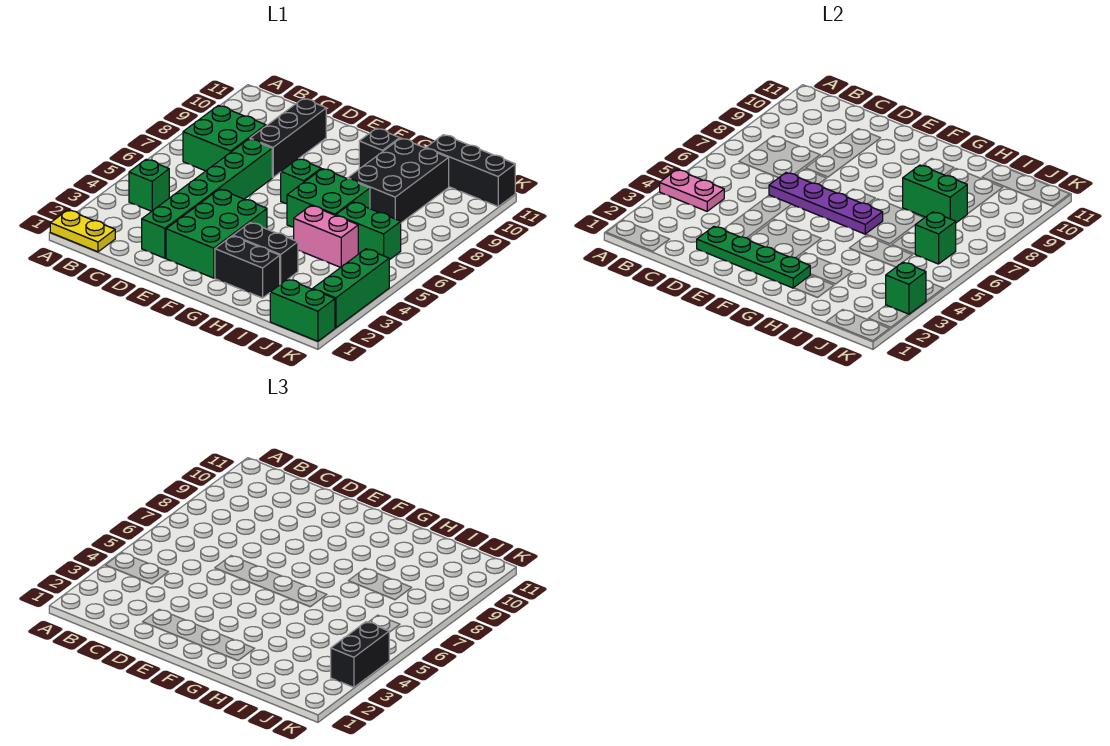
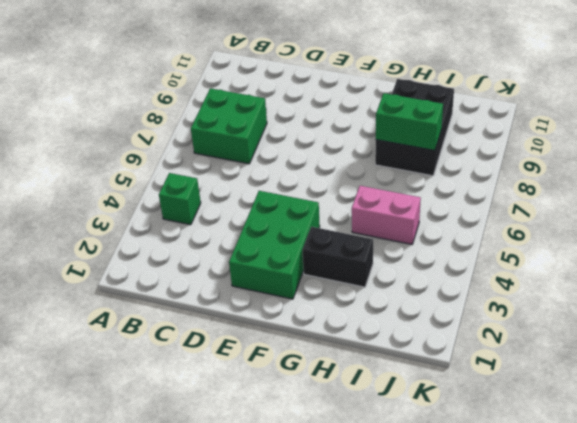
none -> yellow 1x2 plate [50,210,115,252]
none -> green 1x6 brick [142,139,272,258]
none -> black 1x3 brick [250,98,326,177]

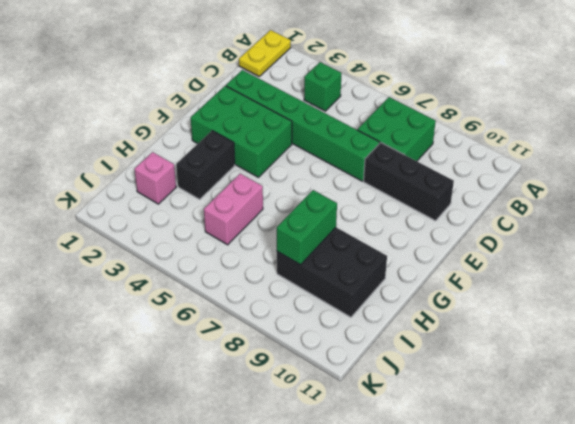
pink 1x1 brick [134,152,176,204] -> none
none -> green 1x1 brick [281,159,321,204]
none -> black 1x2 brick [215,236,280,298]
none -> green 2x2 brick [287,169,370,227]

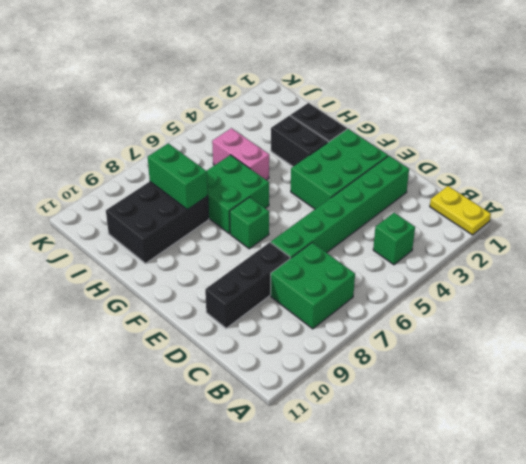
none -> black 1x1 brick [359,128,400,169]
none -> green 1x2 brick [336,202,401,260]
none -> black 1x3 brick [426,135,515,207]

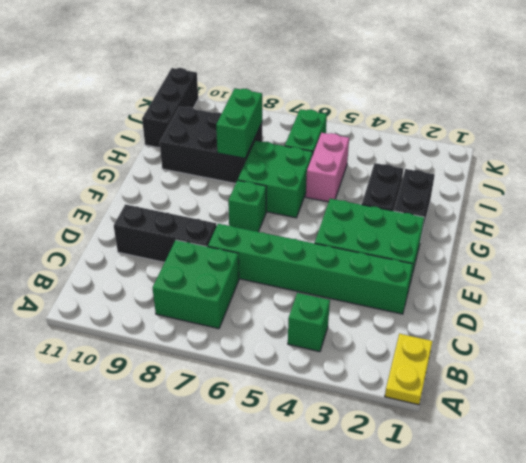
none -> black 1x1 brick [359,128,400,169]
none -> green 1x2 brick [270,279,335,341]
none -> green 1x3 brick [313,249,389,328]

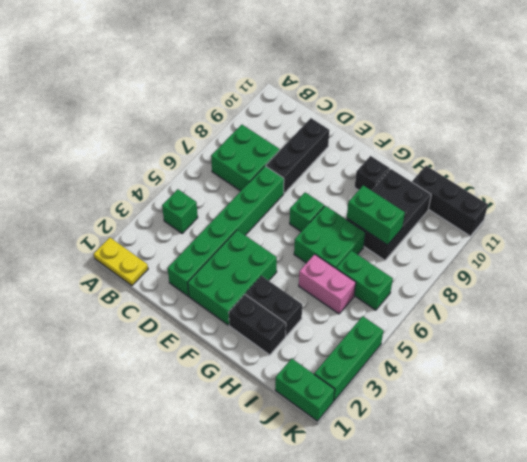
none -> pink 1x2 plate [660,170,724,211]
none -> green 1x4 plate [697,227,810,288]
none -> purple 1x4 plate [769,173,883,234]

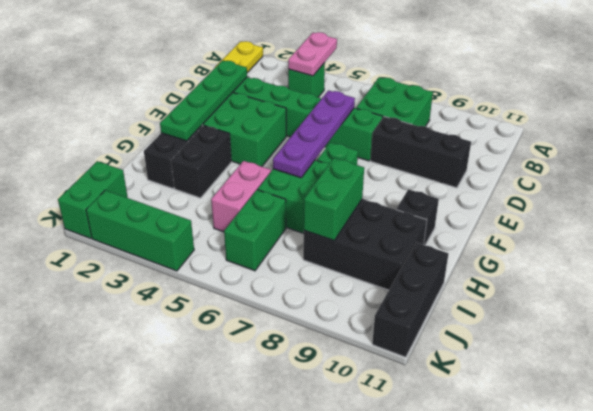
none -> green 1x1 brick [915,212,956,264]
none -> green 1x1 brick [886,262,926,314]
none -> black 1x2 brick [331,622,389,687]

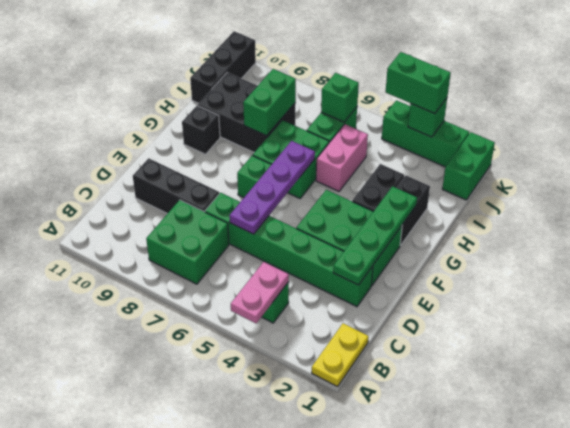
green 1x2 brick [386,52,451,114] -> black 1x2 brick [331,622,389,687]

